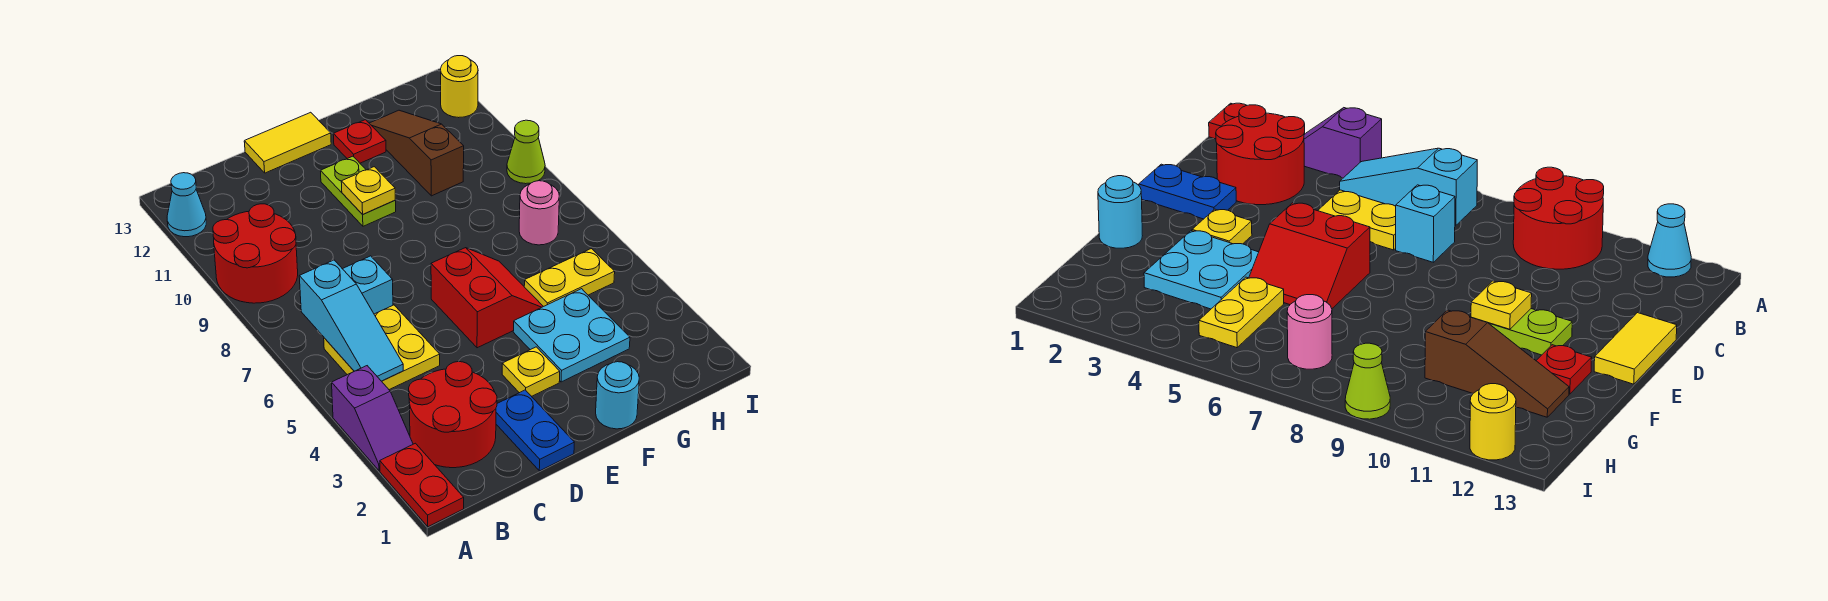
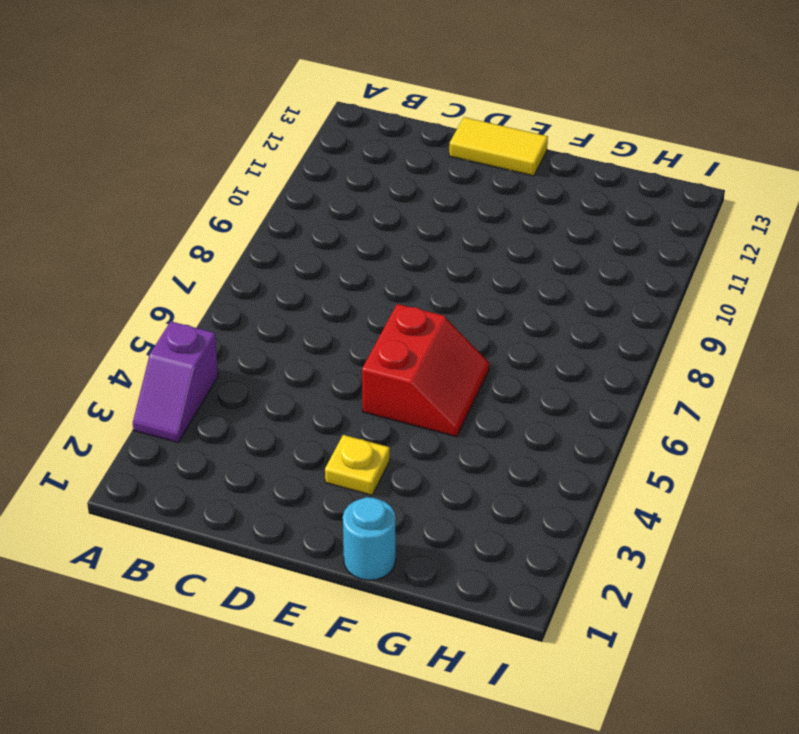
none -> red 1x2 plate [380,443,464,527]
none -> red 2x2 round brick [213,204,298,303]
none -> cyan 1x1 cone [167,173,206,237]

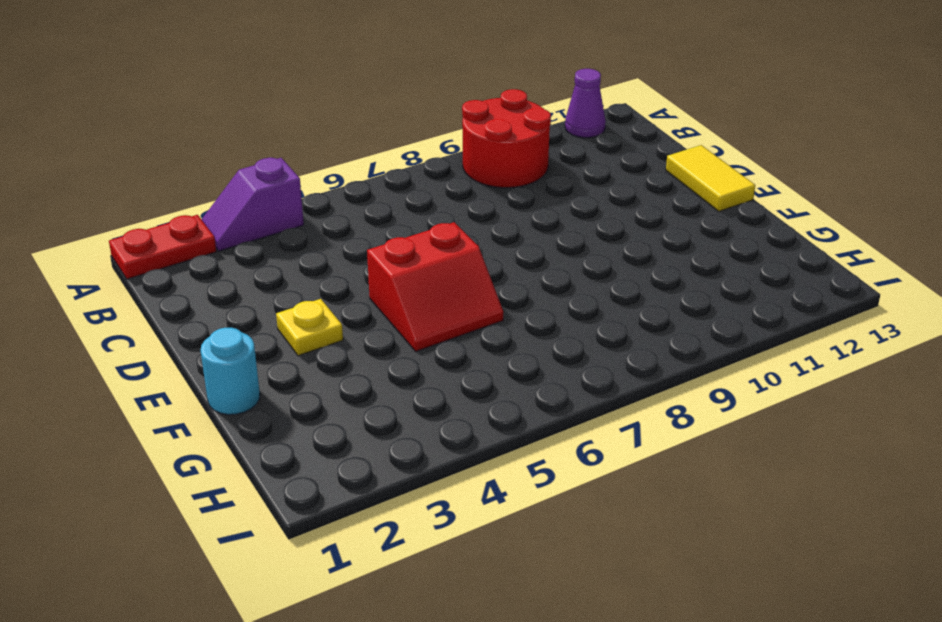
purple 1x1 cone [565,69,606,138] -> cyan 1x1 cone [167,173,206,237]
none -> red 2x2 round brick [409,362,497,468]
none -> yellow 2x2 plate [324,305,440,390]
none -> cyan 1x1 brick [343,256,393,314]

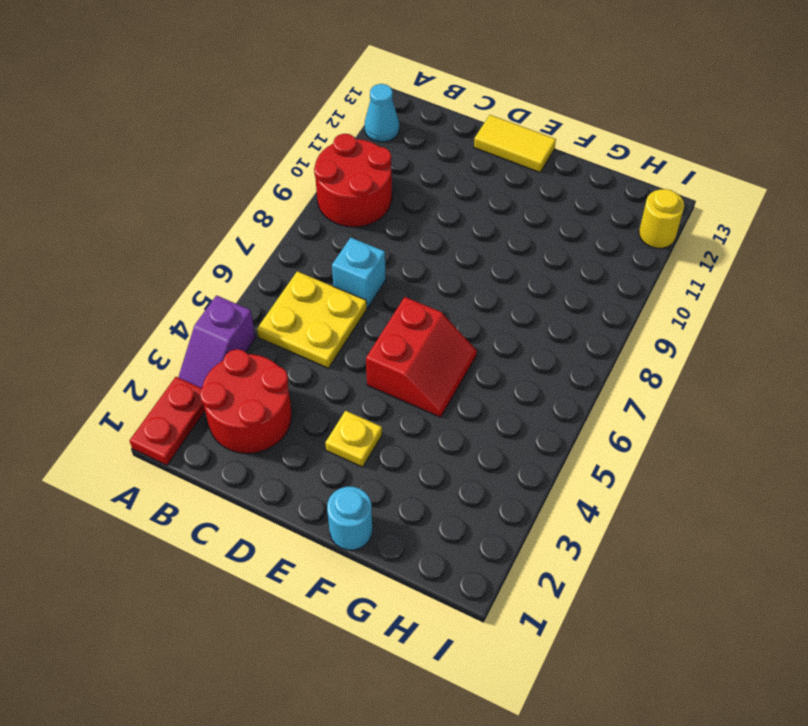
none -> blue 1x2 plate [496,390,574,471]
none -> lime 1x2 plate [320,156,396,226]
none -> cyan 2x2 plate [513,289,630,382]

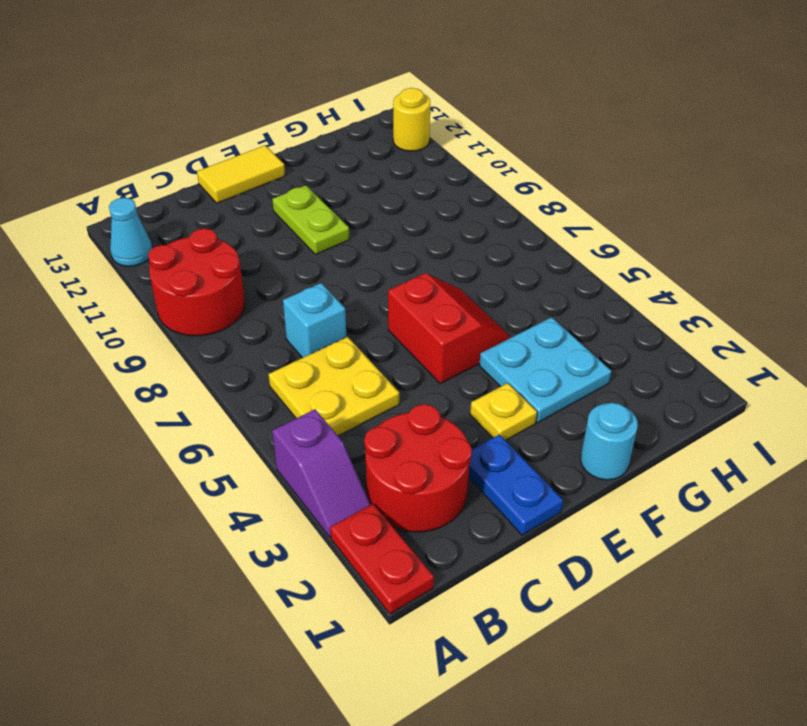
none -> red 1x1 plate [333,120,386,163]
none -> yellow 1x2 plate [524,249,615,307]
none -> brown 1x3 slope [369,110,464,196]

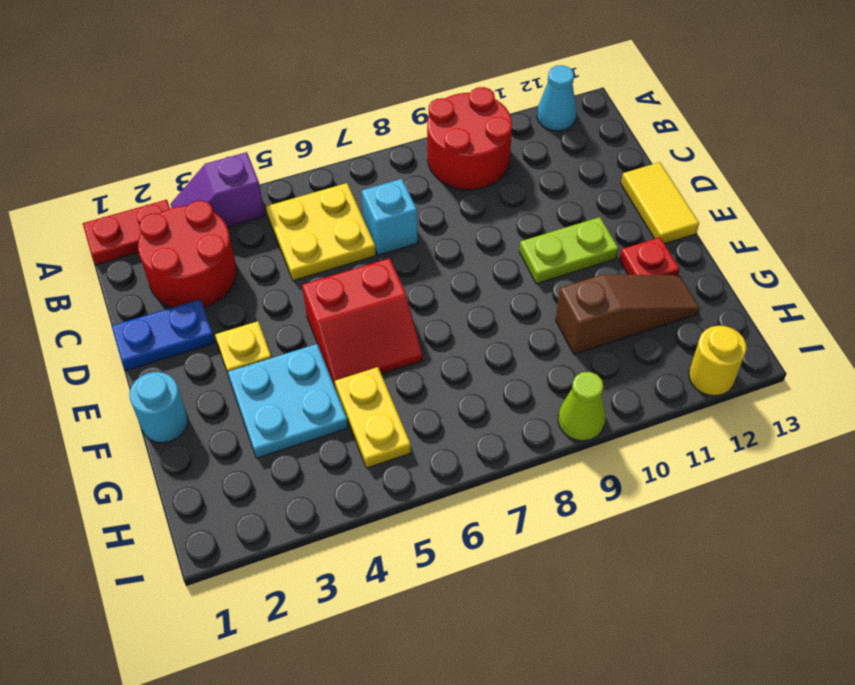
none -> pink 1x1 round brick [519,181,559,245]
none -> cyan 1x3 slope [299,260,403,381]
none -> yellow 1x1 plate [341,167,395,214]

